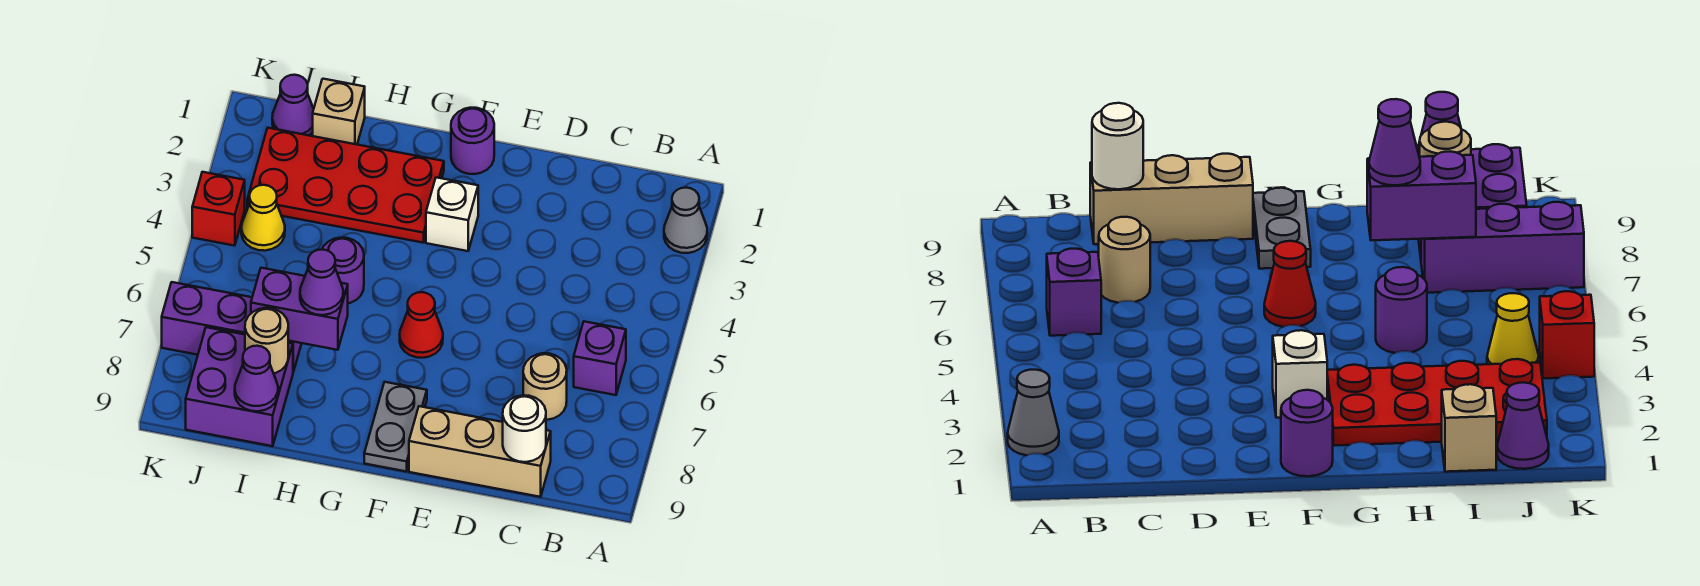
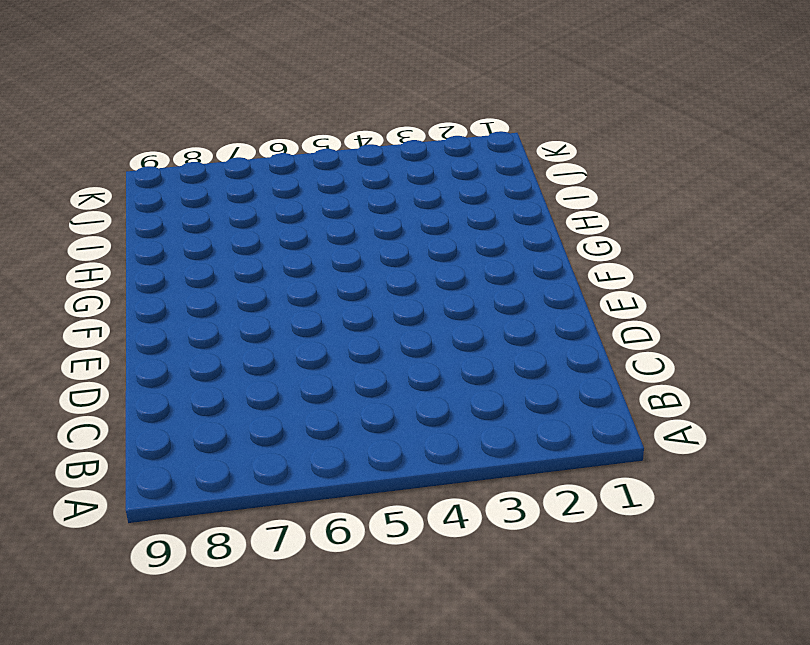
none -> grey 1x1 cone [664,188,707,253]
none -> purple 1x1 brick [574,321,626,395]
none -> tan 1x1 round brick [523,353,567,420]

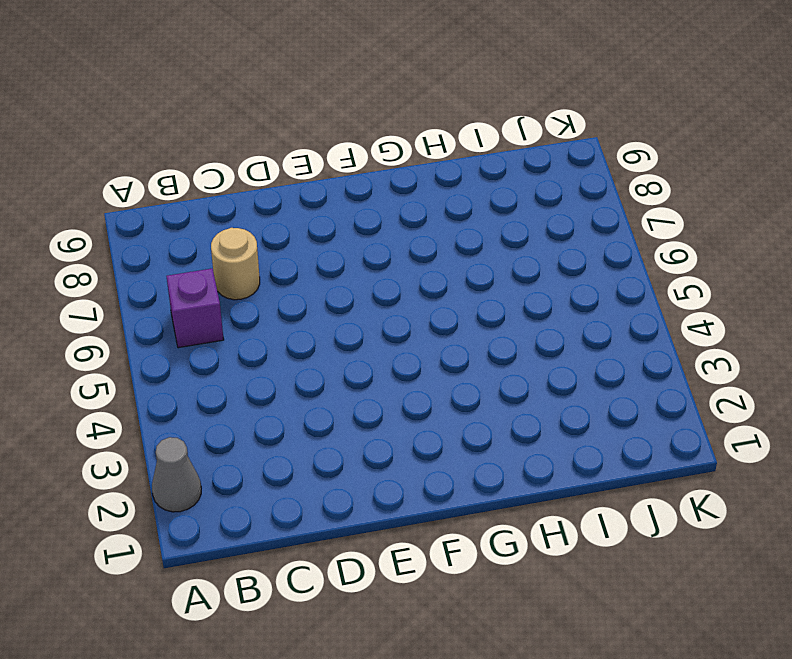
none -> tan 1x3 brick [409,406,551,497]
none -> purple 1x1 round brick [451,108,494,174]
none -> white 1x1 brick [426,177,478,251]

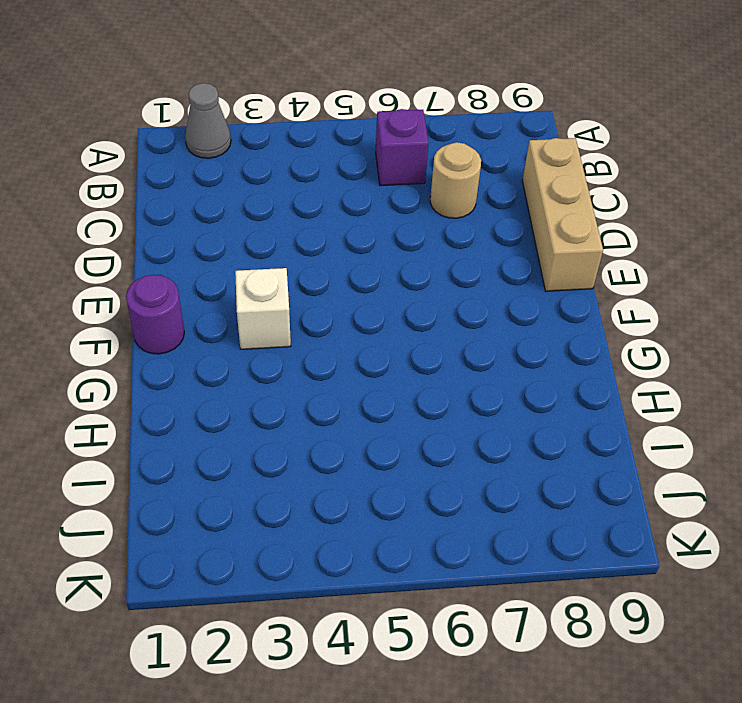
none -> red 1x1 cone [400,292,443,358]
none -> grey 1x2 plate [364,382,427,472]
none -> red 2x4 plate [247,128,444,243]

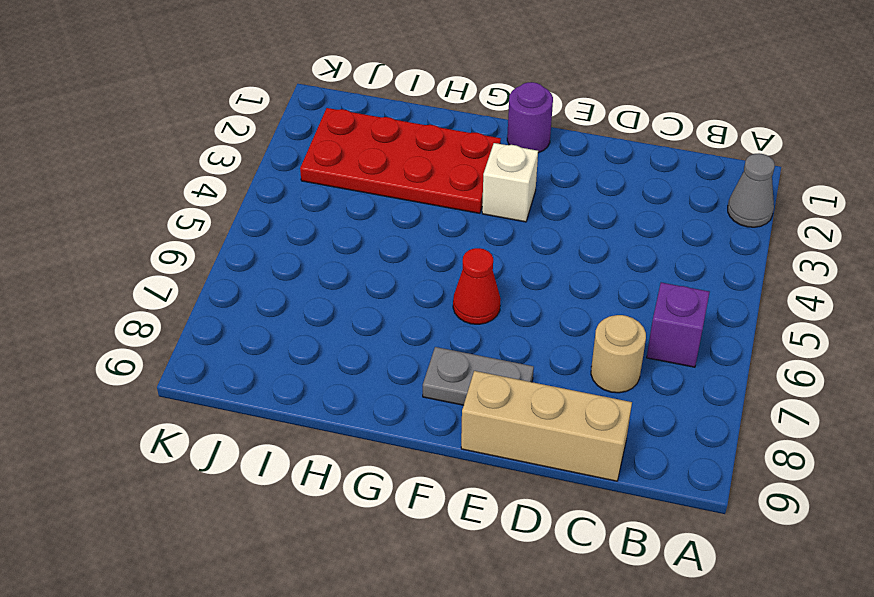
grey 1x2 plate [423,347,534,405] -> grey 1x2 plate turned to [364,382,427,472]
none -> purple 1x1 round brick [322,238,364,303]
none -> tan 1x1 brick [313,79,365,144]
none -> purple 1x3 brick [162,282,302,372]

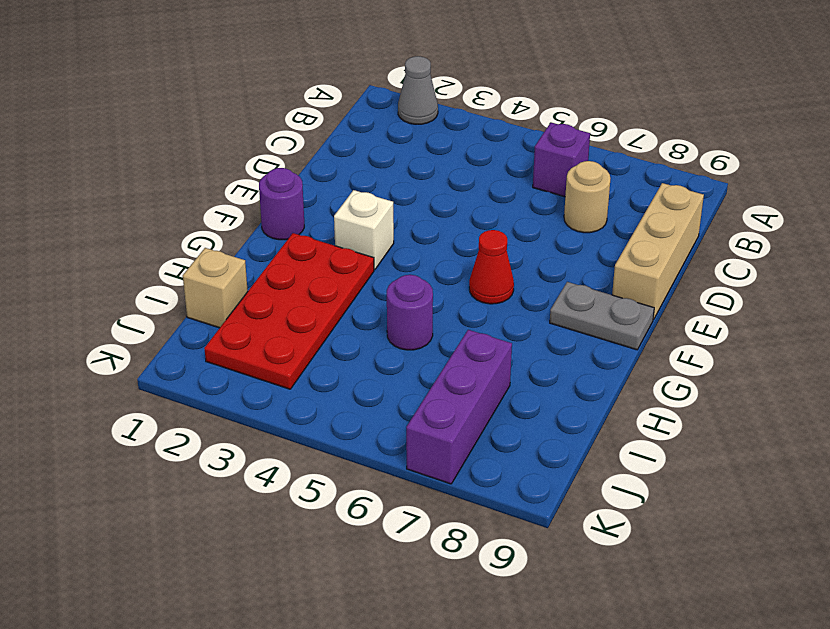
none -> purple 2x2 brick [186,327,293,446]
none -> purple 1x1 cone [272,75,314,135]
none -> yellow 1x1 cone [241,185,285,251]

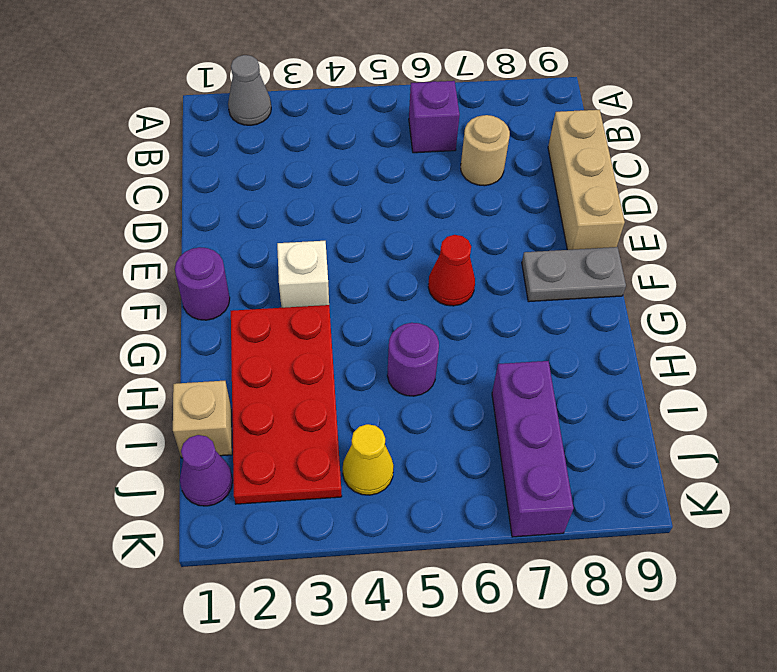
none -> purple 2x2 brick [186,327,293,446]
none -> red 1x1 brick [192,172,245,246]
none -> white 1x1 round brick [503,395,546,462]

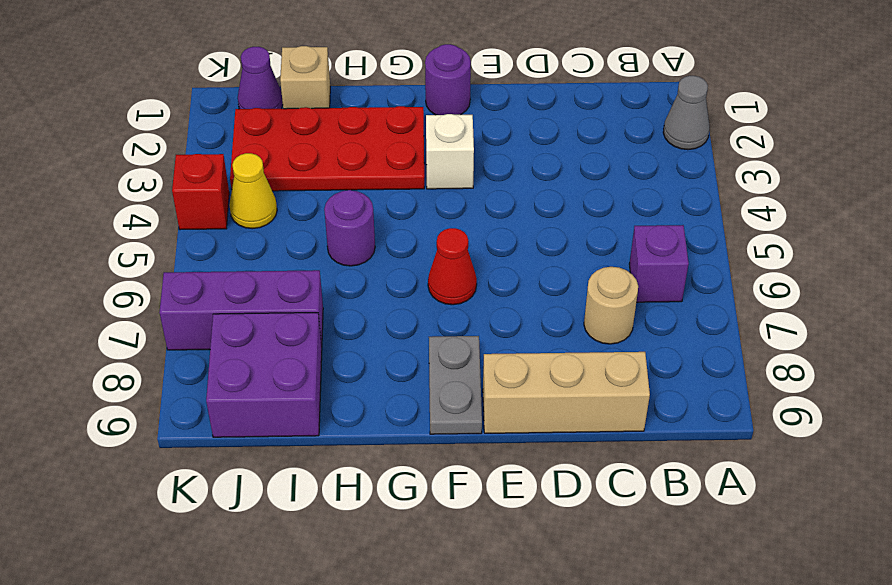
none -> white 1x1 round brick [503,395,546,462]
none -> purple 1x2 brick [251,268,348,350]
none -> tan 1x1 round brick [245,308,288,373]

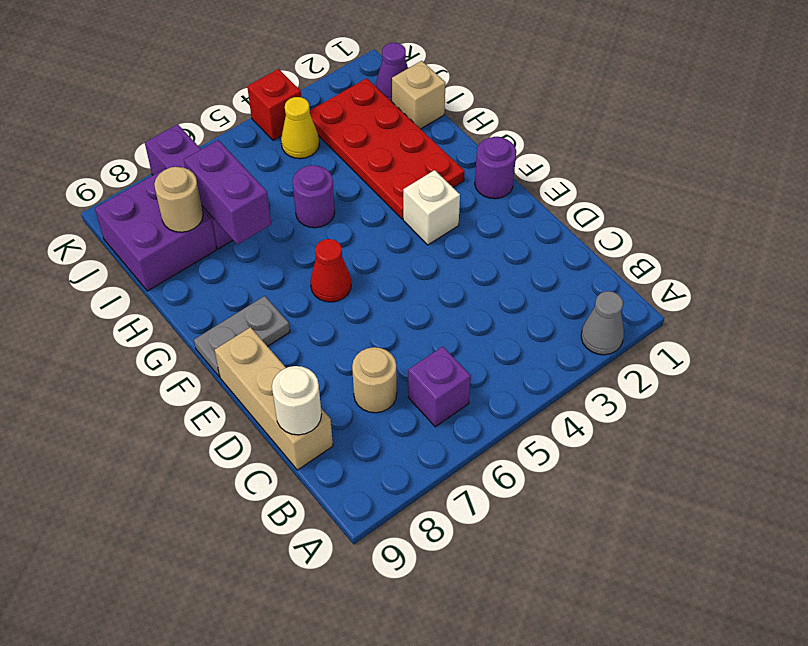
none -> purple 1x1 cone [235,346,278,411]
none -> purple 1x1 cone [300,249,343,315]

